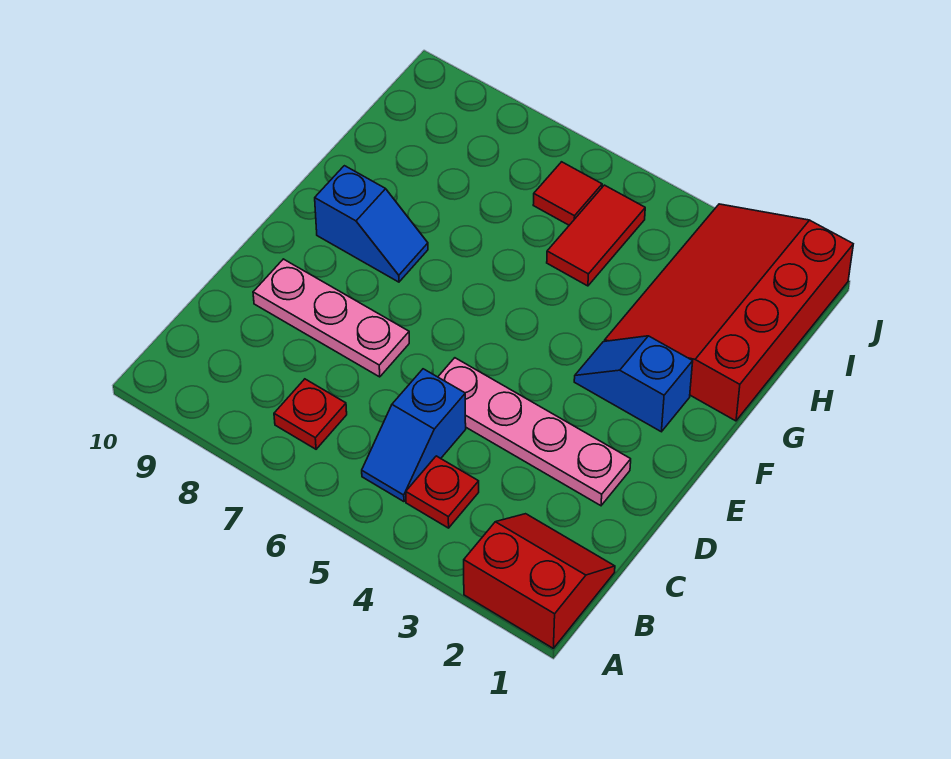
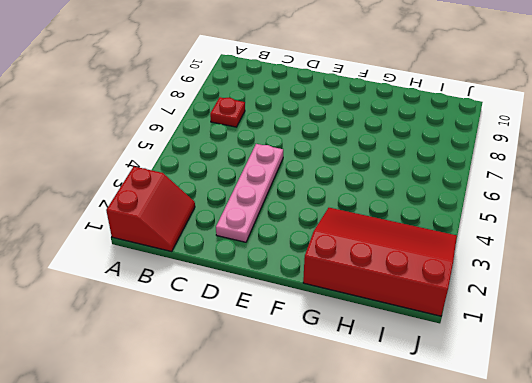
none -> red 1x1 plate [406,456,479,528]
none -> blue 1x2 slope [362,369,466,502]

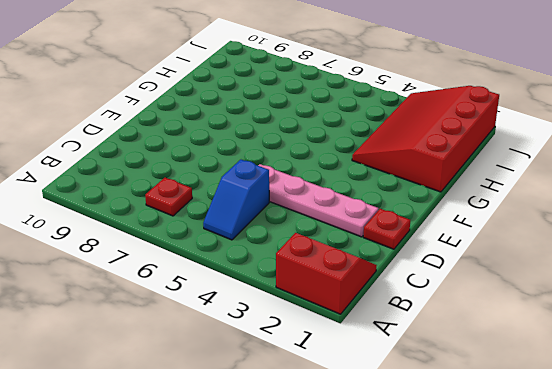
red 1x1 plate [363,209,410,249] -> red 1x1 plate moved to [406,456,479,528]
none -> pink 1x3 plate [253,259,409,377]
none -> blue 1x2 slope [574,336,693,432]

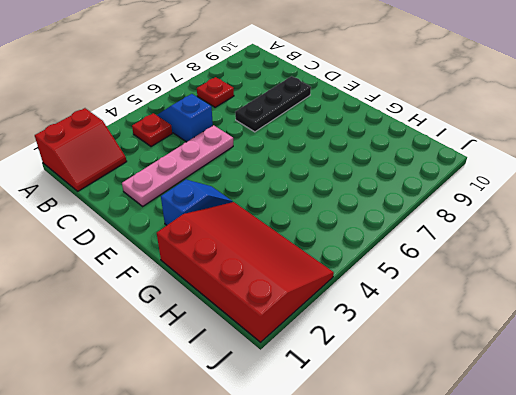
black 1x3 plate [235,76,311,132] -> pink 1x3 plate [253,259,409,377]
none -> blue 1x2 slope [315,166,428,282]
none -> red 1x2 tile [547,185,645,286]

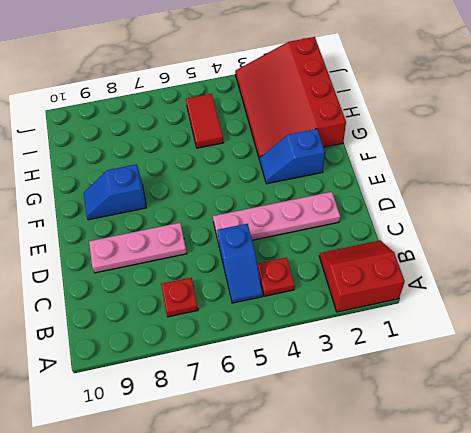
blue 1x2 slope [84,164,147,220] -> blue 1x2 slope turned to [315,166,428,282]
none -> red 1x1 tile [533,162,602,225]

